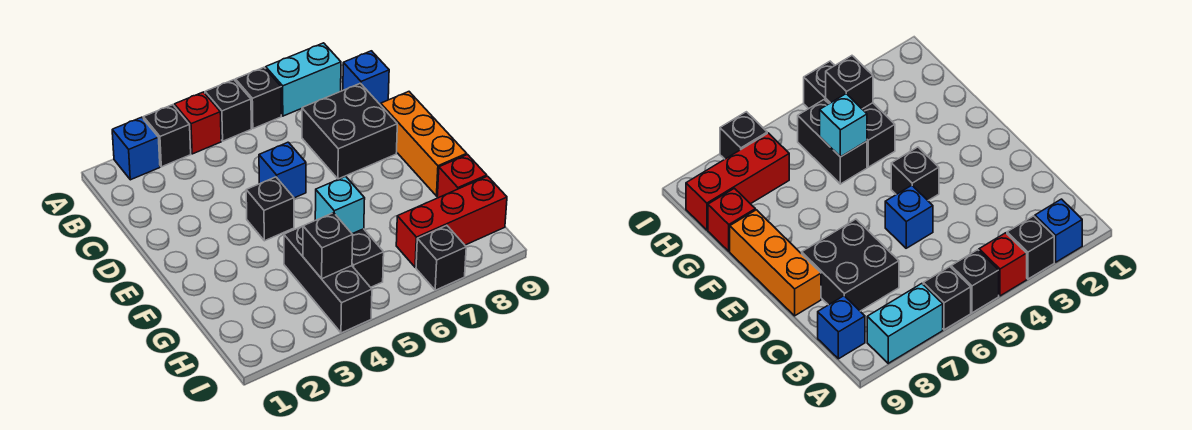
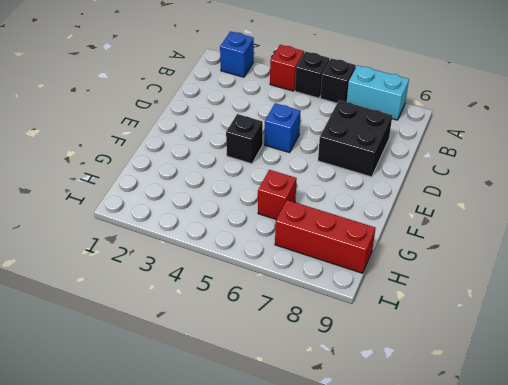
red 1x1 brick [258,170,297,219] -> red 1x1 brick moved to [437,155,487,198]
none -> black 1x1 brick [143,105,191,167]
none -> blue 1x1 brick [343,51,389,104]
none -> orange 1x3 brick [381,92,467,196]

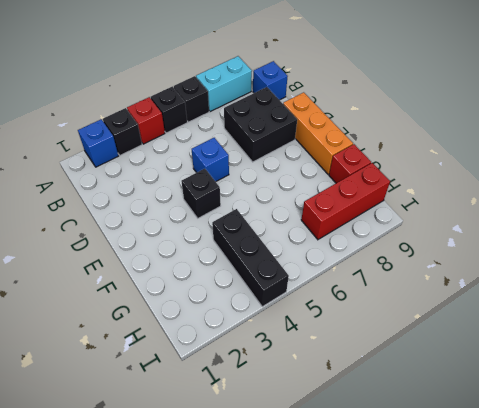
none -> black 1x2 brick [352,229,384,287]
none -> black 1x1 brick [416,225,466,290]
none -> cyan 1x1 brick [315,176,365,234]

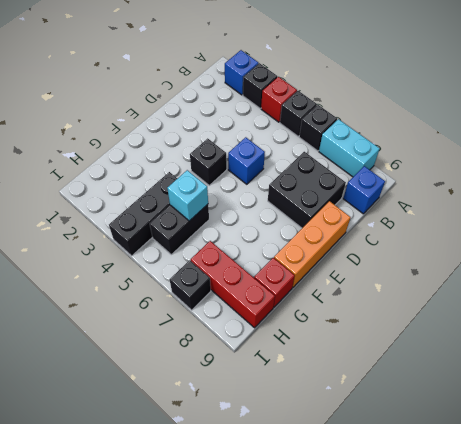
none -> black 1x1 brick [303,213,353,279]

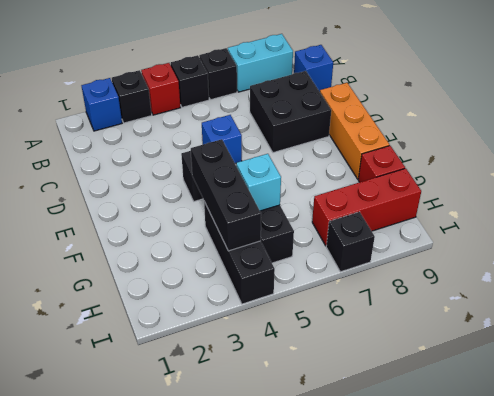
black 1x3 brick [191,139,261,251] -> black 1x1 brick [303,213,353,279]

